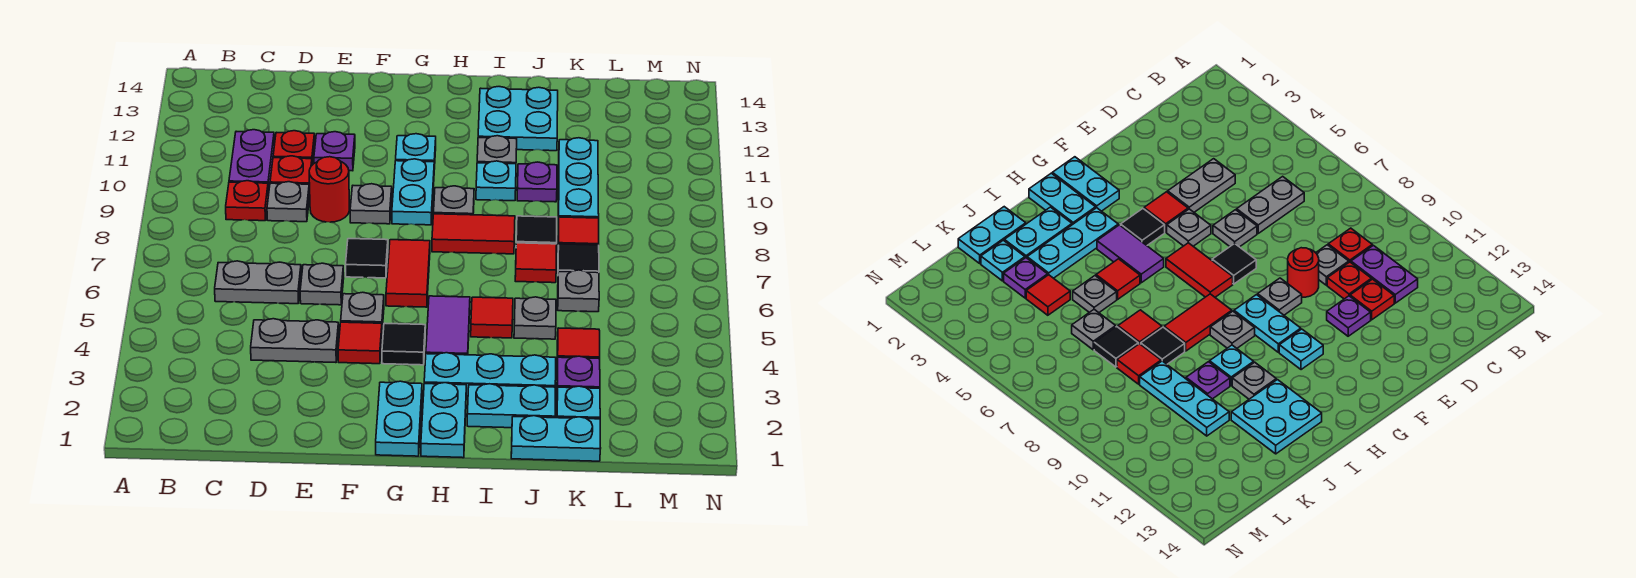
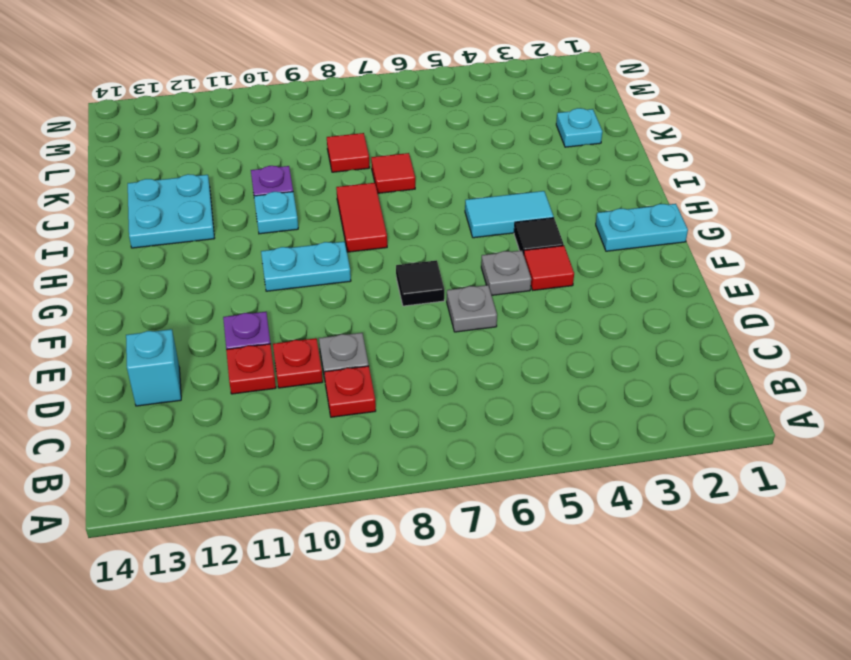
cyan 1x1 brick [126,329,181,406] -> none
cyan 1x2 tile [465,191,554,238] -> purple 1x2 tile [426,296,470,355]
none -> grey 1x2 plate [215,261,301,304]
none -> purple 1x2 plate [229,130,275,194]
none -> grey 1x2 plate [251,319,339,363]
none -> red 1x1 round brick [309,157,349,222]

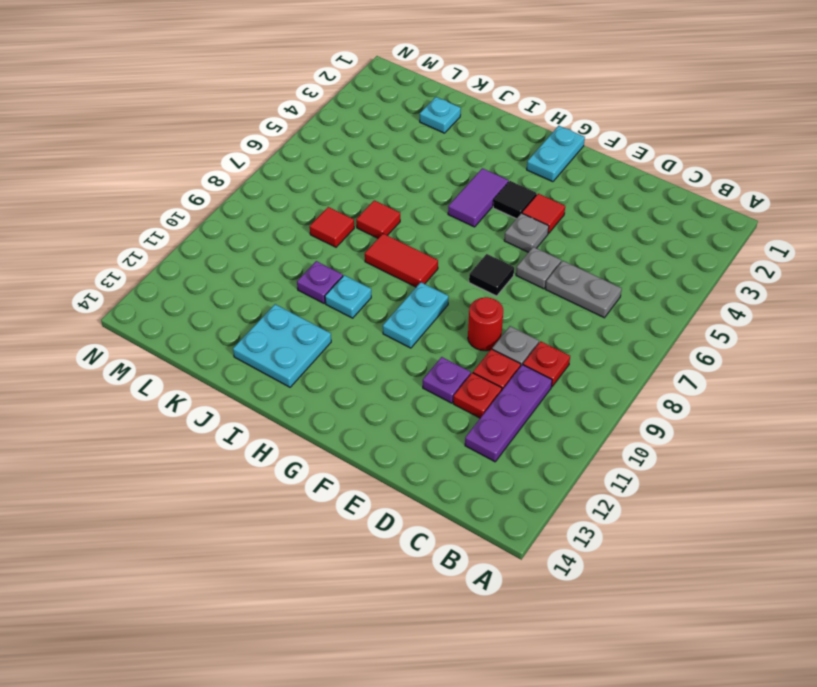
purple 1x3 plate [465,365,552,462] -> purple 1x2 plate [229,130,275,194]
none -> grey 1x2 plate [251,319,339,363]
none -> grey 1x1 plate [350,184,392,224]
none -> red 1x2 tile [386,240,430,307]
none -> cyan 1x1 plate [396,134,436,169]

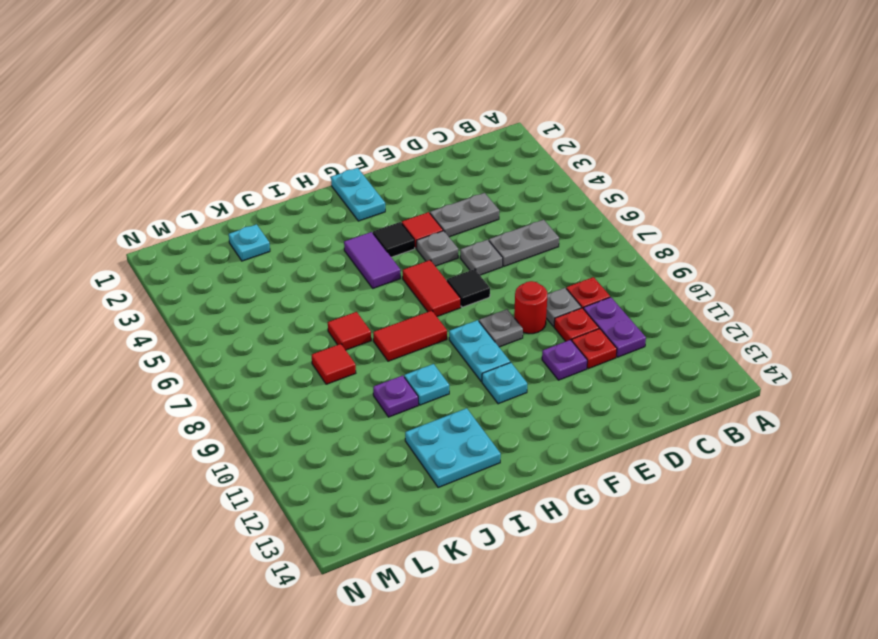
none -> cyan 1x2 plate [421,383,466,458]
none -> cyan 1x3 plate [424,353,556,396]
none -> grey 1x1 plate [434,186,474,215]
none -> cyan 1x2 plate [467,384,555,428]

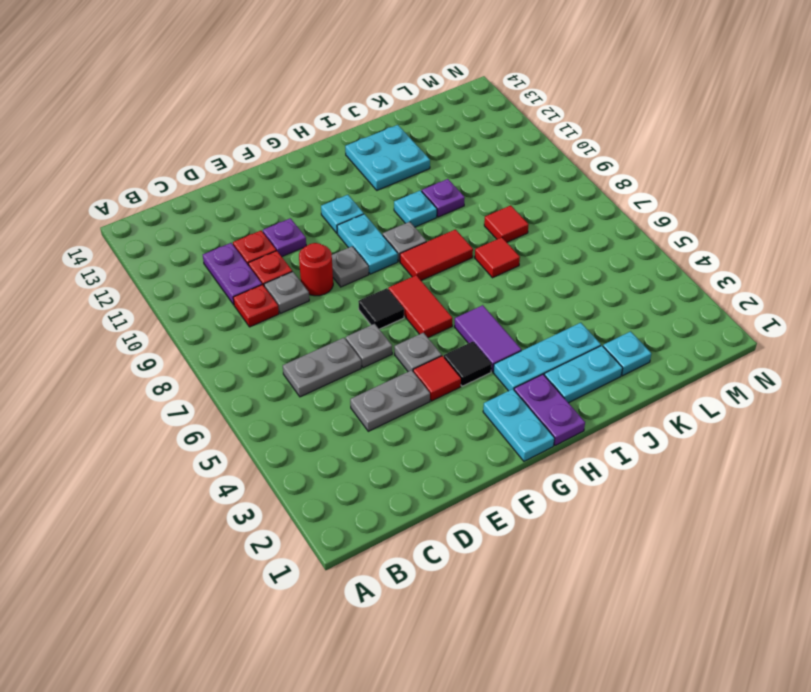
purple 1x2 plate [514,374,585,446] -> cyan 1x2 plate [421,383,466,458]
none -> red 1x1 tile [471,297,513,338]
none -> grey 1x1 plate [477,136,517,164]
none -> cyan 1x2 plate [511,416,601,461]
none -> grey 1x1 plate [514,297,556,339]

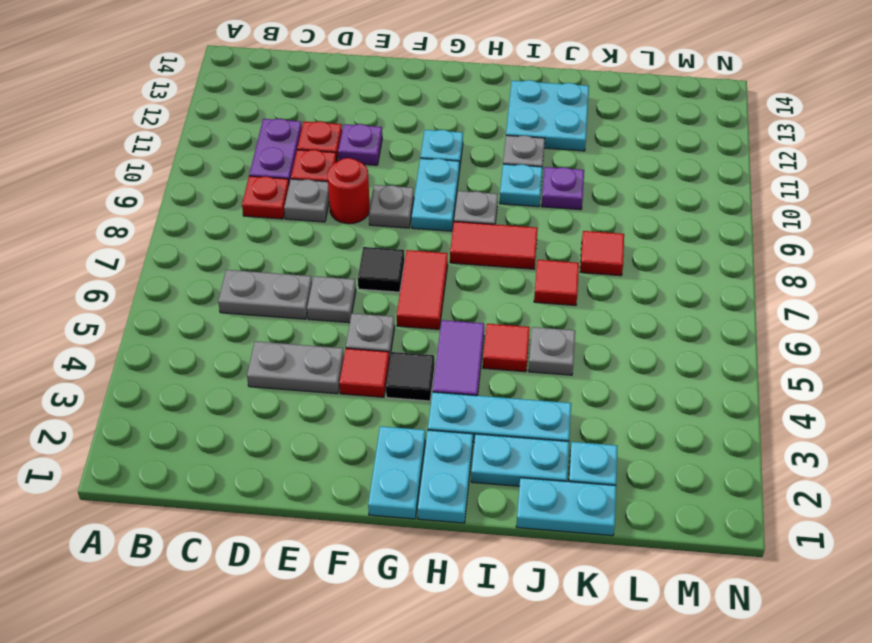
none -> black 1x1 tile [516,216,557,244]
none -> purple 1x1 plate [557,356,600,389]
none -> red 1x1 tile [557,328,600,364]
none -> grey 1x1 plate [558,270,599,312]

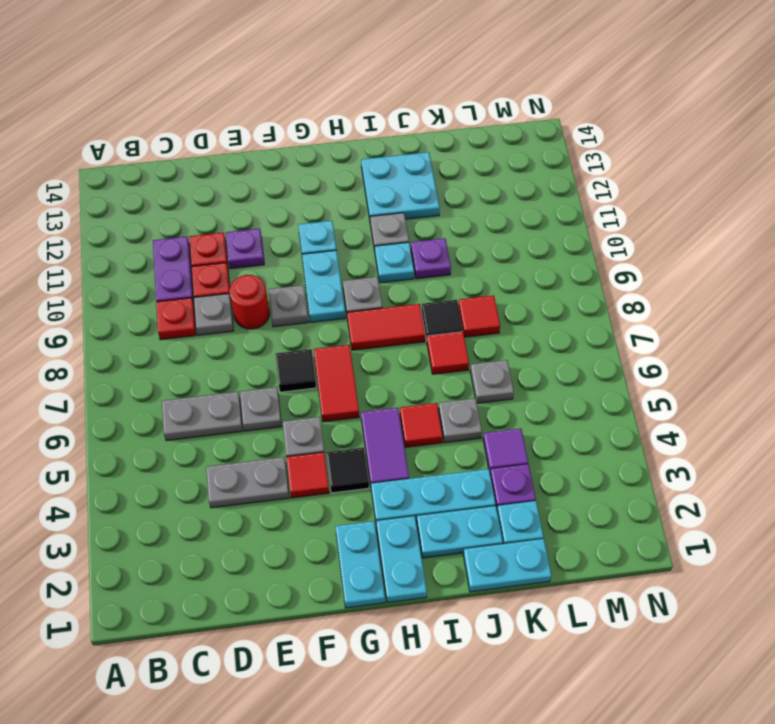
purple 1x1 tile [483,428,528,472] -> red 1x1 tile [557,328,600,364]
none -> black 1x1 tile [558,244,599,273]
none -> cyan 1x3 plate [558,138,599,221]

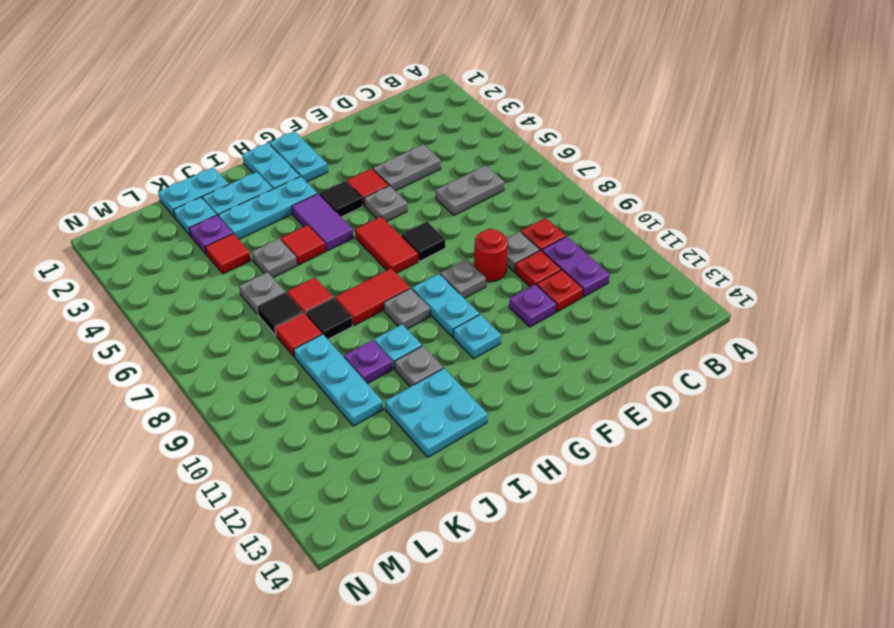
none -> grey 1x1 plate [300,263,344,305]

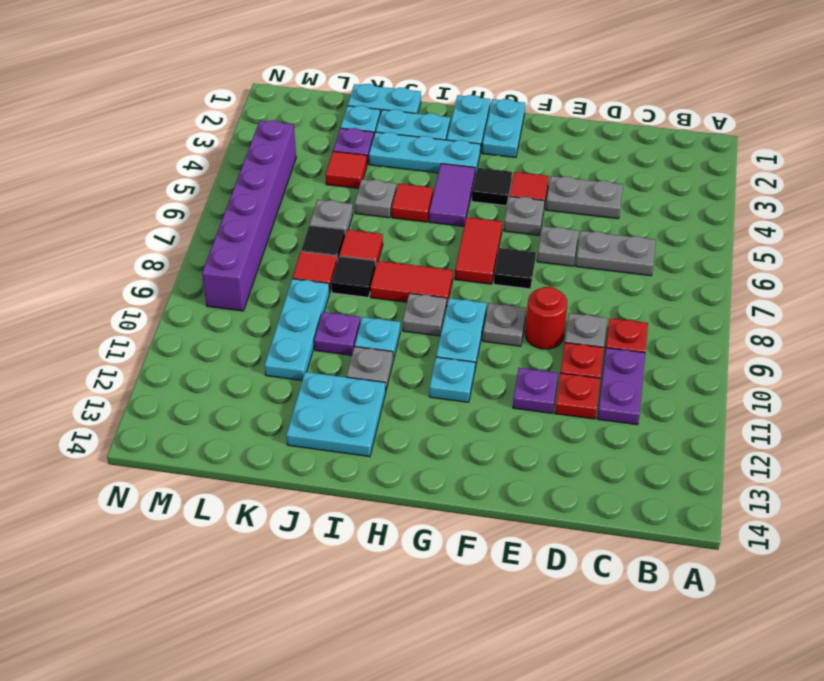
purple 1x6 brick [202,120,296,311] -> none

